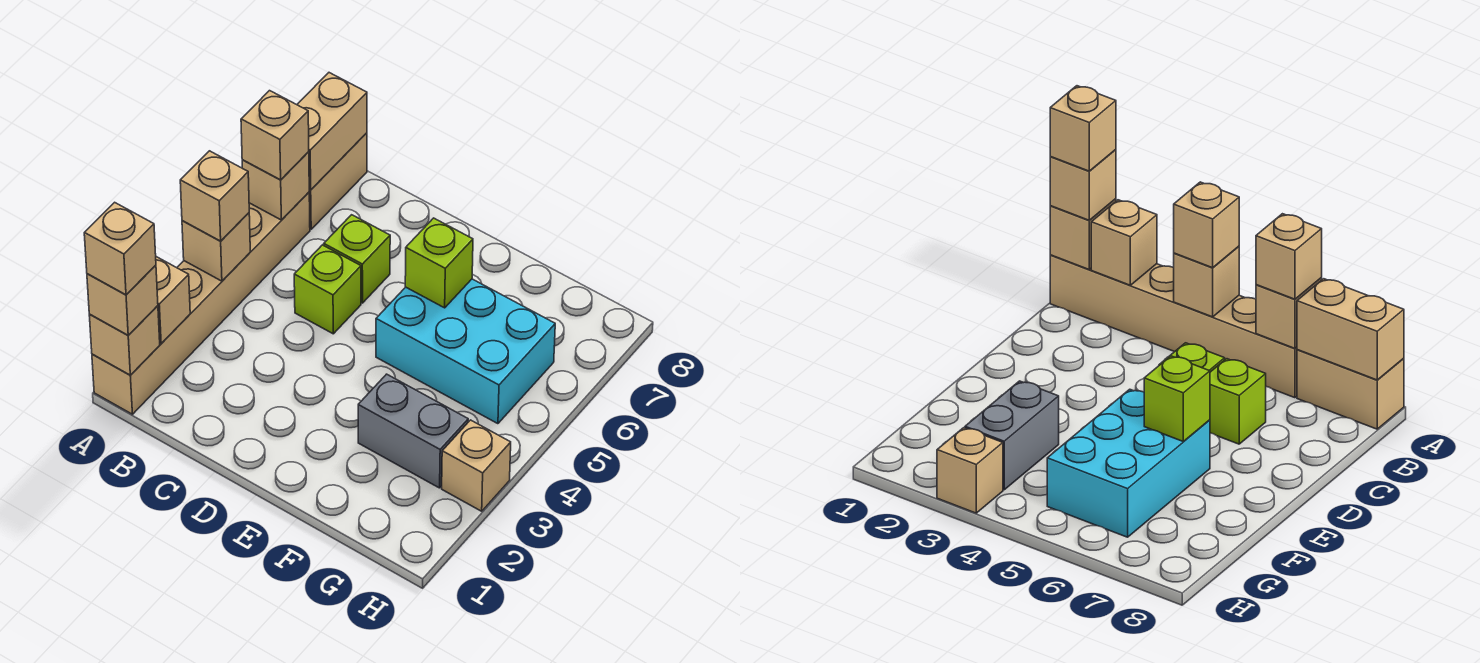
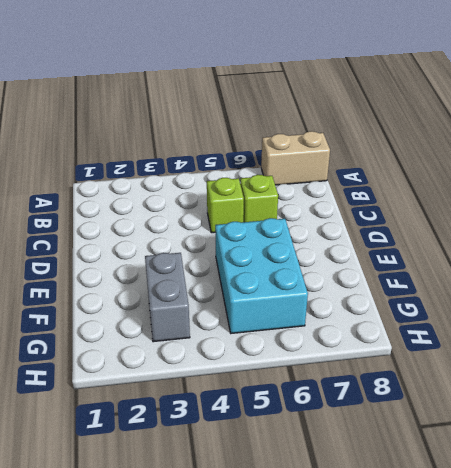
none -> tan 1x6 brick [92,192,310,414]
none -> tan 1x1 brick [442,420,511,511]
none -> tan 1x1 brick [89,306,160,375]

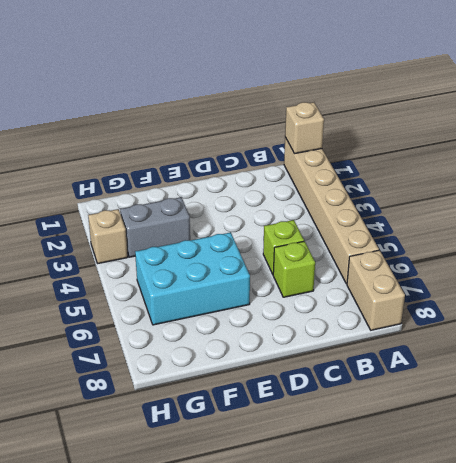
none -> tan 1x1 brick [156,257,190,343]
none -> tan 1x1 brick [182,213,250,281]
none -> tan 1x1 brick [242,152,309,220]

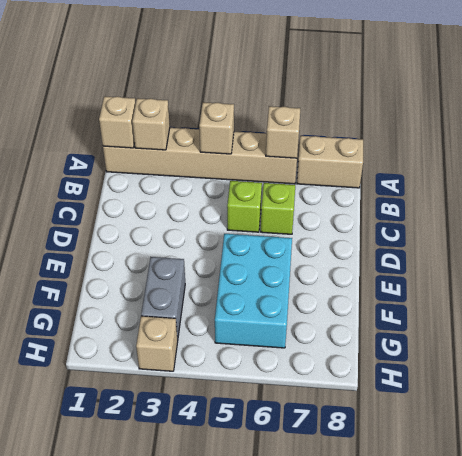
none -> tan 1x2 brick [297,73,367,190]
none -> lime 1x1 brick [405,218,473,308]
none -> tan 1x1 brick [87,265,158,335]

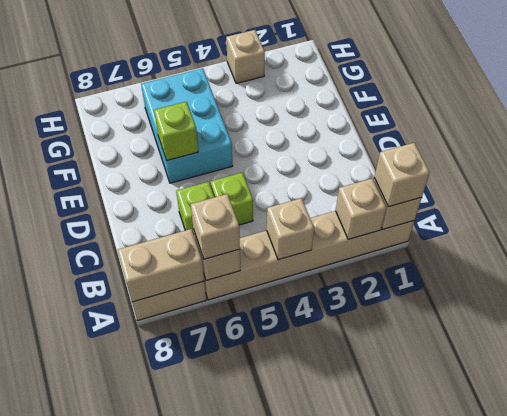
none -> grey 1x2 brick [358,374,468,488]
none -> tan 1x1 brick [180,151,249,241]
none -> tan 1x1 brick [84,202,156,295]

